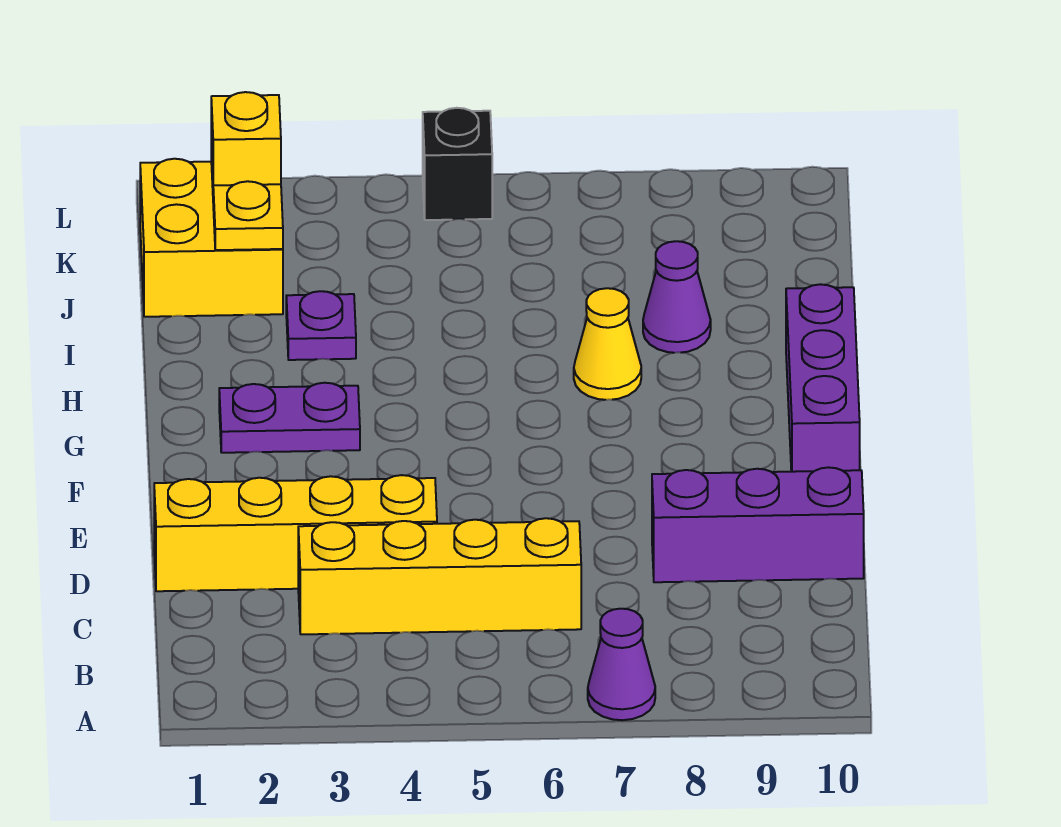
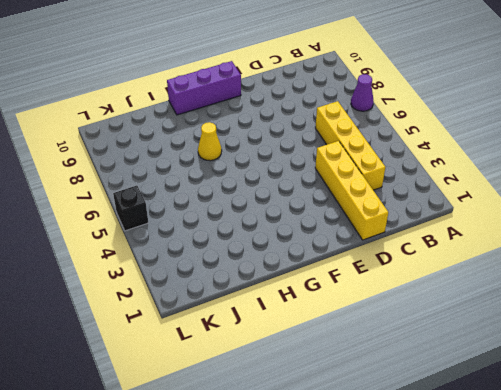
none -> purple 1x3 brick [652,467,864,582]
none -> purple 1x2 plate [219,383,360,453]
none -> purple 1x1 plate [286,291,356,360]

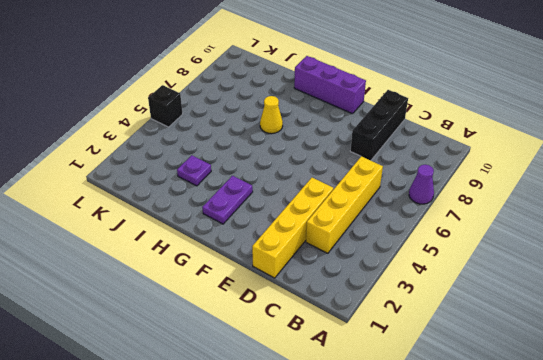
black 1x3 brick [350,90,408,160] -> purple 1x3 brick [652,467,864,582]
none -> purple 1x1 cone [643,241,711,353]
none -> yellow 2x2 brick [140,159,283,317]
none -> yellow 1x1 plate [213,181,283,250]

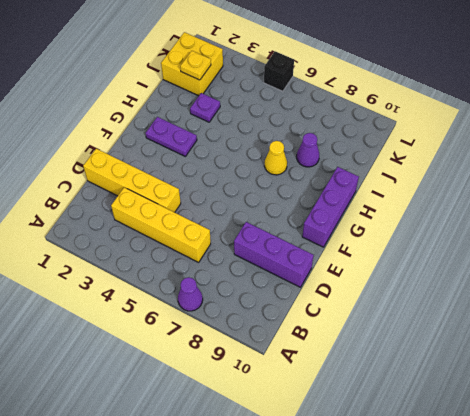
none -> yellow 1x1 brick [211,92,281,187]

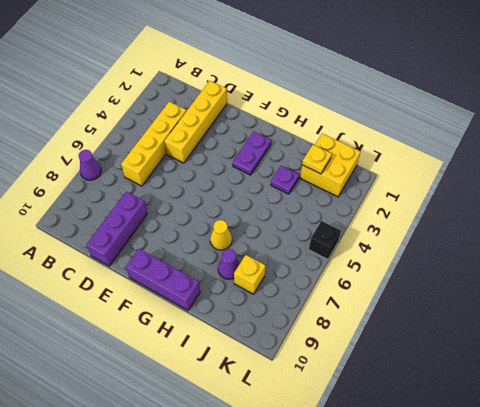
yellow 1x1 brick [234,255,265,294] -> yellow 1x1 brick moved to [211,92,281,187]

